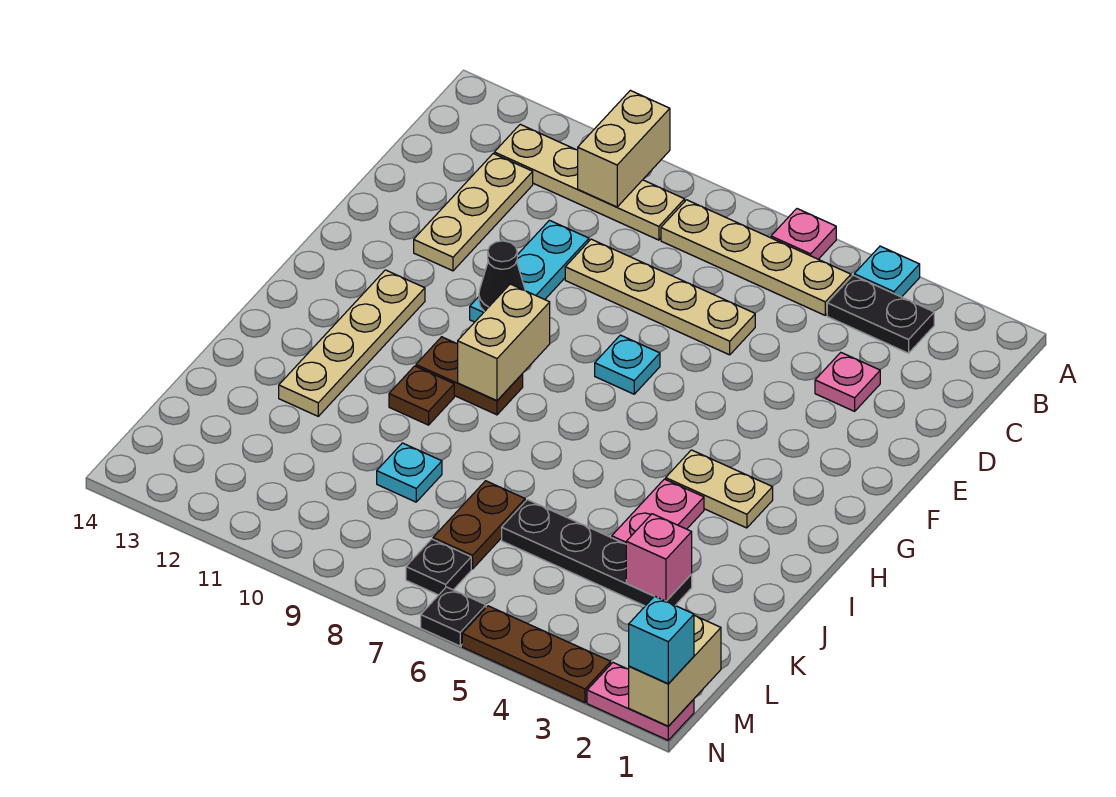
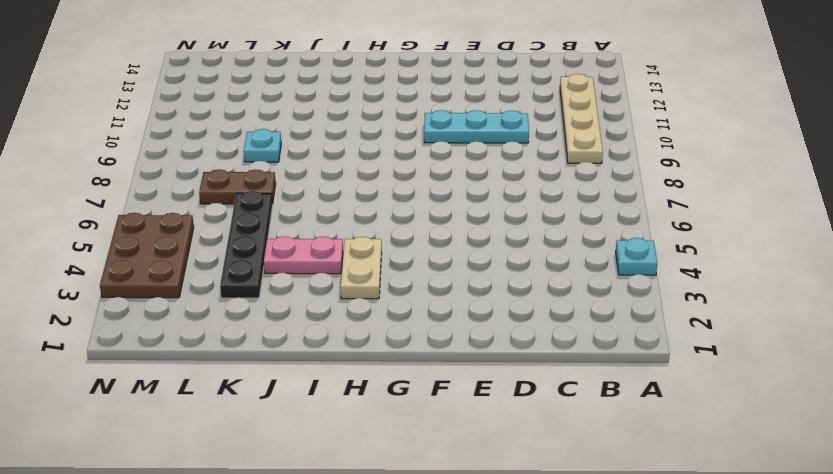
brown 2x3 plate [100,213,194,298] -> brown 1x3 plate [462,606,611,703]
none -> pink 1x1 plate [771,209,836,259]
none -> black 1x2 plate [827,275,934,353]
none -> tan 1x4 plate [661,200,851,315]

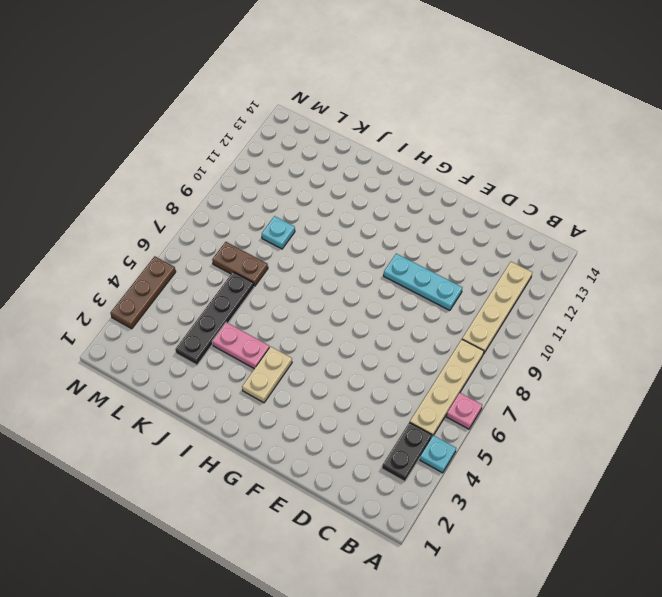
none -> tan 1x3 plate [414,154,533,271]
none -> pink 1x1 plate [815,353,880,411]
none -> tan 1x4 plate [565,239,755,355]

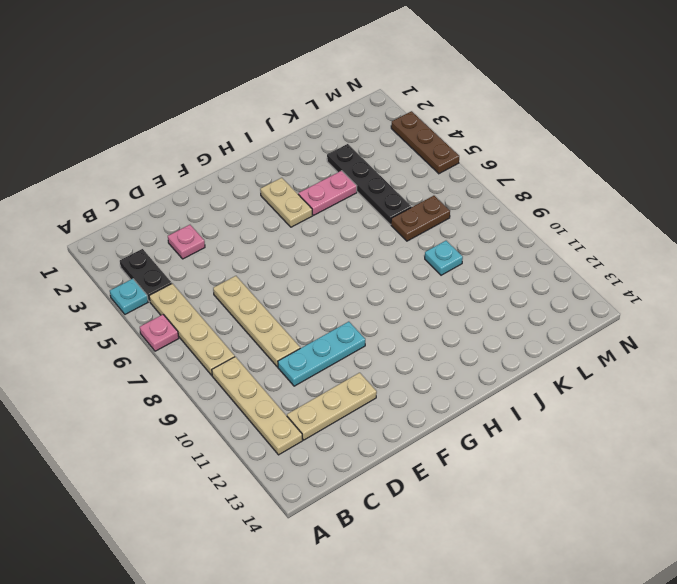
none -> cyan 1x1 plate [595,335,660,394]
none -> tan 1x4 plate [279,270,425,416]
none -> brown 1x2 plate [416,337,523,415]

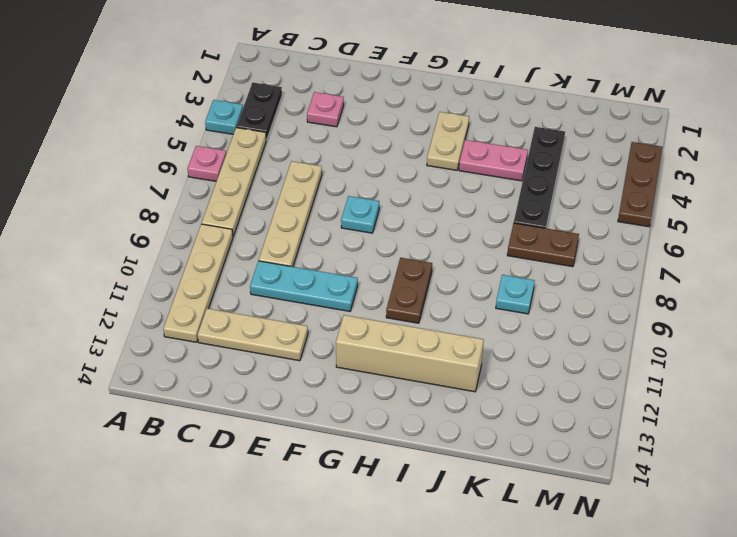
tan 1x4 brick [336,315,484,392] -> tan 1x4 plate [279,270,425,416]
none -> brown 1x1 plate [389,366,454,425]
none -> black 1x1 plate [406,539,471,595]
none -> pink 1x2 plate [587,663,694,740]

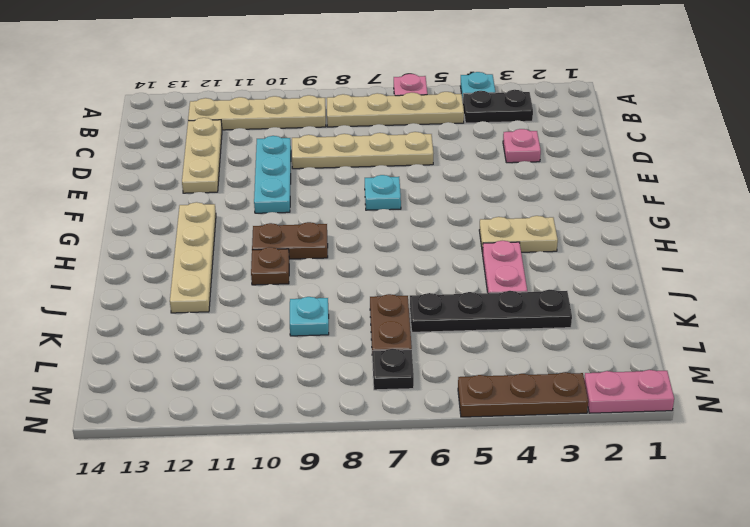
none -> black 1x1 plate [421,587,486,646]
none -> tan 1x2 brick [578,90,670,207]
none -> black 1x1 cone [479,241,525,312]

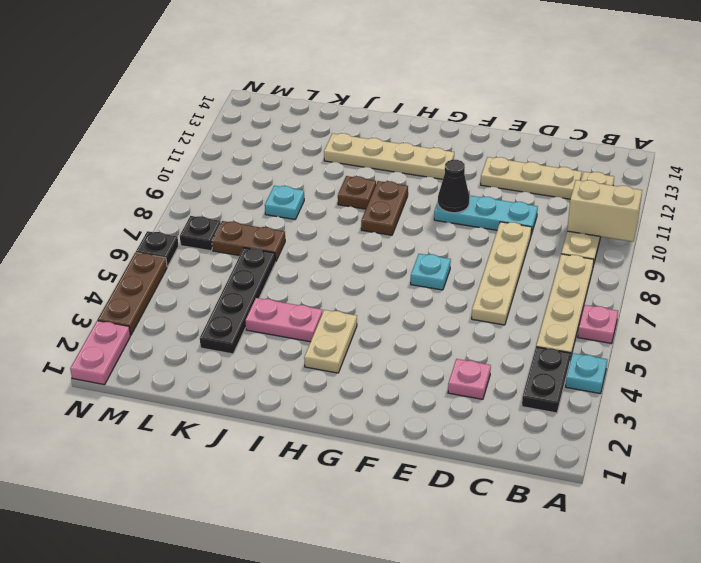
none -> tan 1x2 brick [458,284,550,401]
none -> pink 1x1 brick [626,514,692,601]
none -> tan 1x2 brick [629,616,721,726]

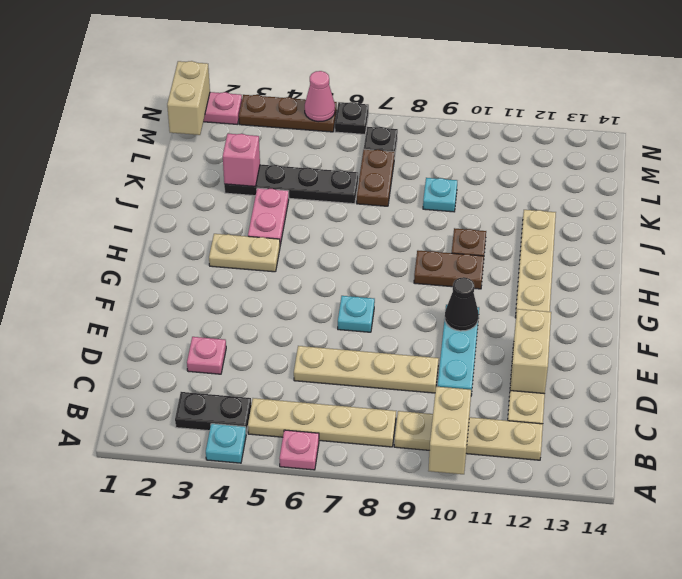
tan 1x2 brick [510,309,551,394] -> tan 1x2 brick moved to [458,284,550,401]
pink 1x1 cone [305,71,335,122] -> none
none -> cyan 1x1 brick [629,596,694,684]

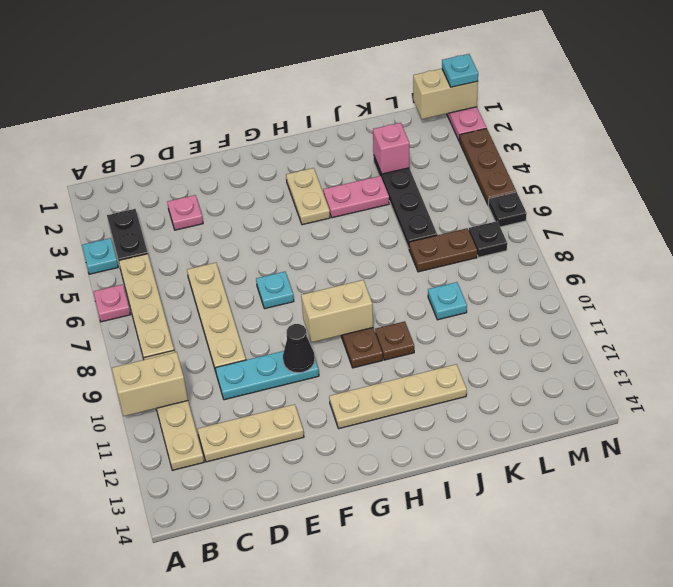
cyan 1x1 plate [442,54,478,87] -> cyan 1x1 brick [629,596,694,684]

